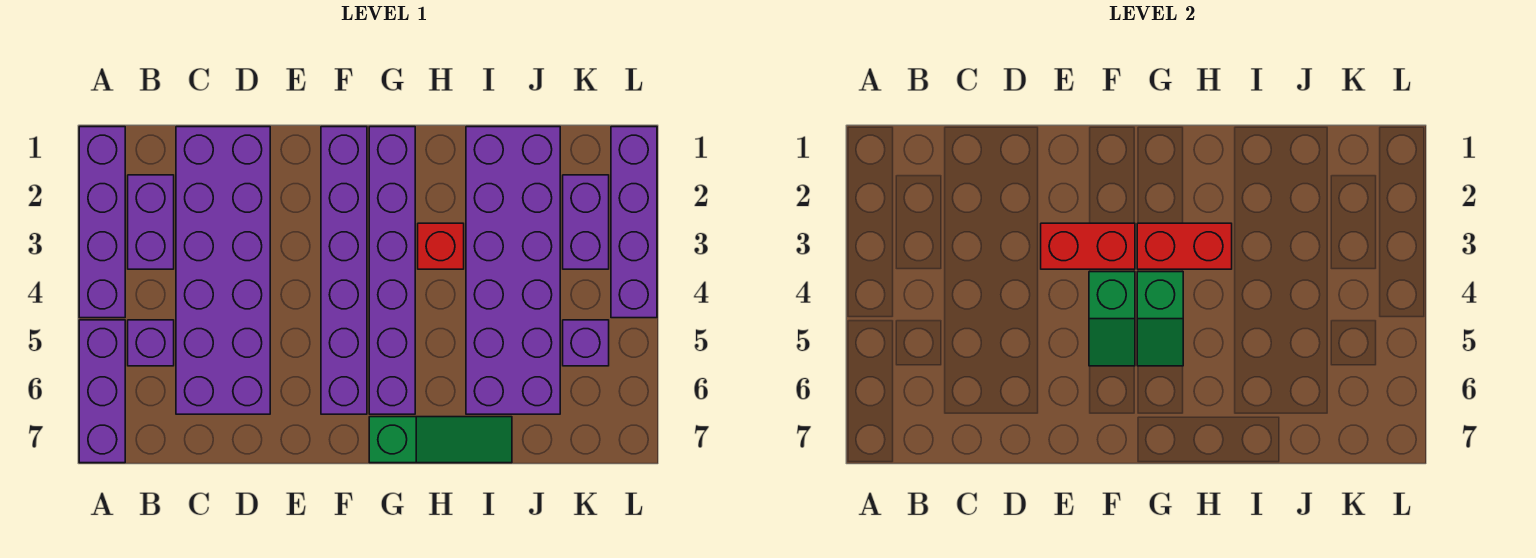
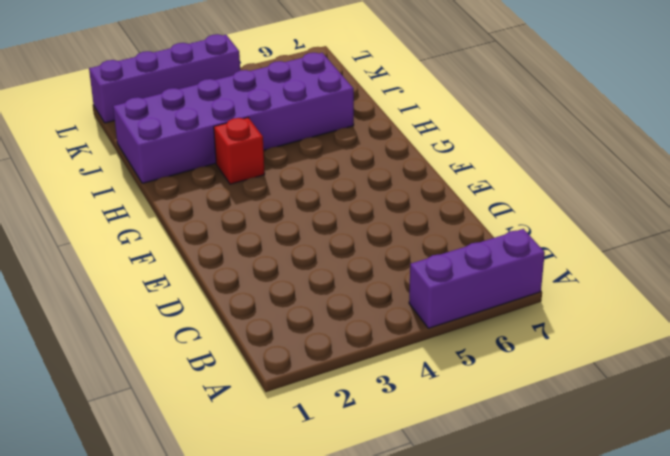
none -> purple 1x4 brick [79,127,125,318]
none -> purple 1x2 brick [128,175,174,269]
none -> purple 1x1 brick [128,320,174,366]

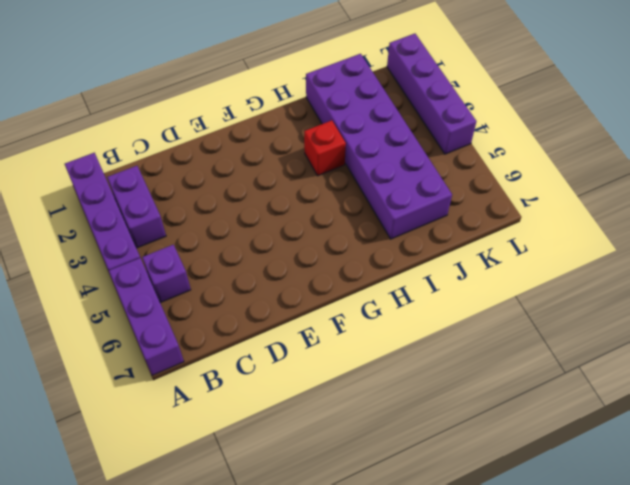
none -> purple 2x6 brick [176,127,270,414]
none -> purple 1x6 brick [321,127,367,414]
none -> purple 1x6 brick [369,127,415,414]

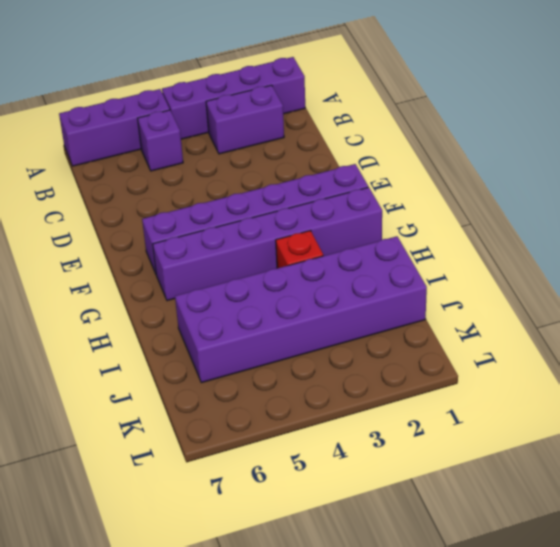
none -> purple 2x6 brick [176,127,270,414]
none -> green 1x3 slope [369,417,512,463]
none -> purple 1x2 brick [563,175,609,269]

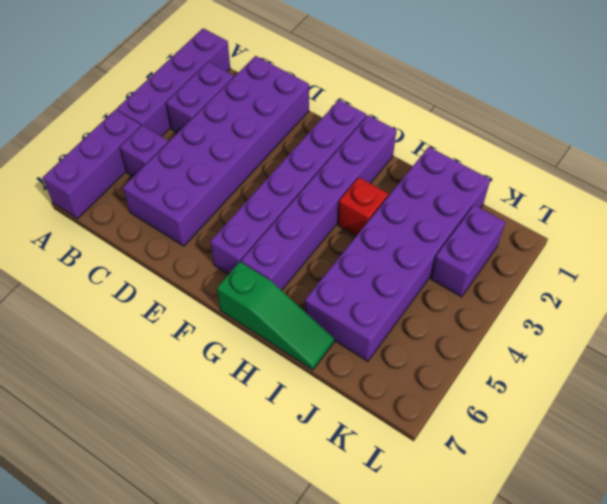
none -> purple 1x1 brick [563,320,609,366]
none -> purple 1x4 brick [611,127,657,318]
none -> red 1x2 brick [1041,223,1135,269]

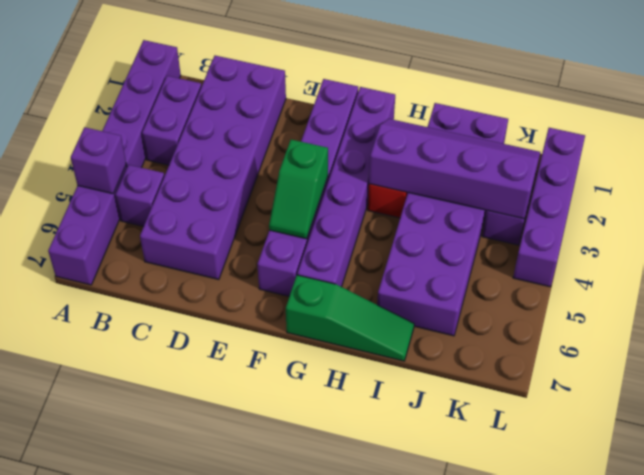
purple 1x1 brick [71,127,126,194] -> purple 1x1 brick moved to [563,320,609,366]
purple 2x4 slope [369,119,540,219] -> red 1x2 brick [1137,223,1232,269]
none -> red 1x2 brick [1041,223,1135,269]
none -> green 1x2 slope [1137,272,1183,366]

